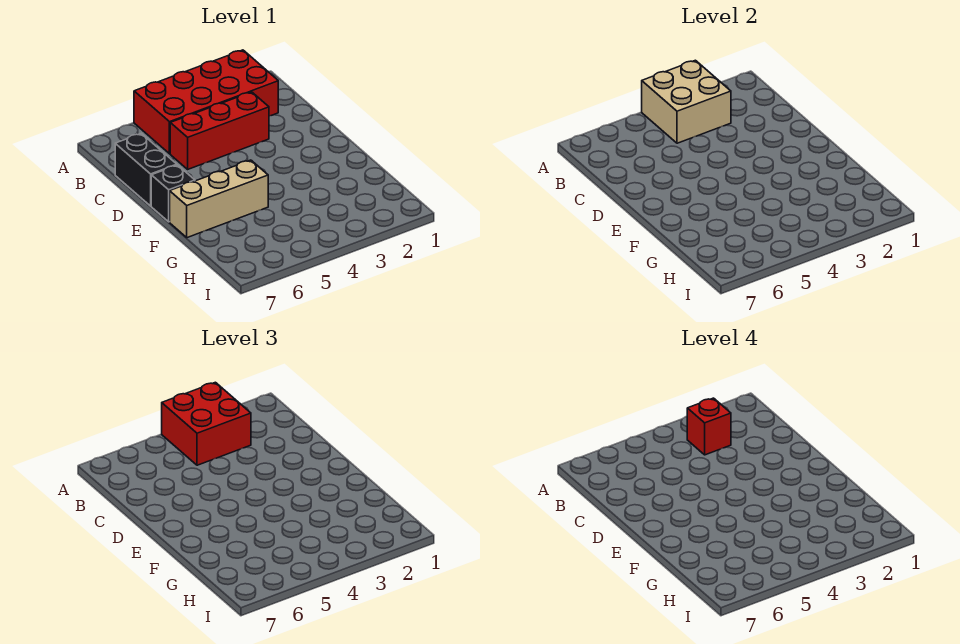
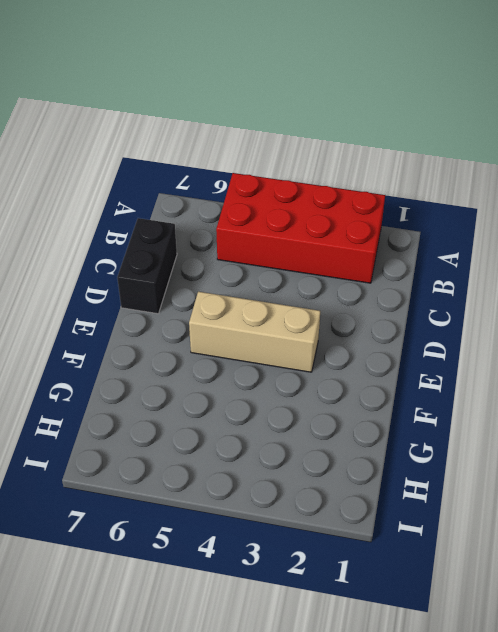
tan 1x3 brick [189,292,320,372] -> tan 1x3 brick moved to [170,160,268,238]
none -> red 1x3 brick [170,92,269,169]
none -> black 1x1 brick [151,165,195,222]

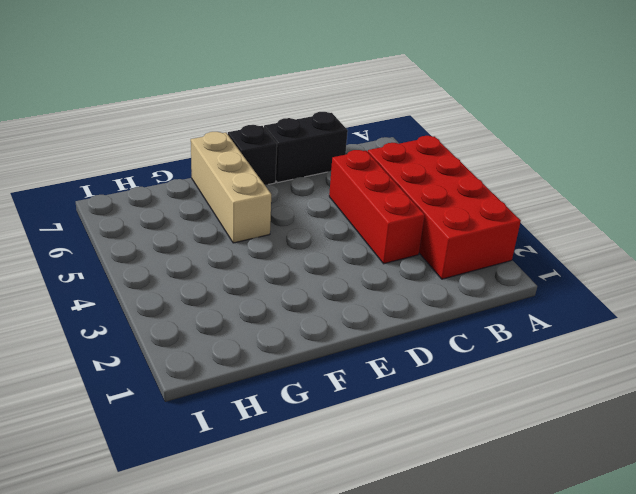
none -> tan 2x2 brick [642,60,731,143]
none -> red 2x2 brick [162,382,251,465]

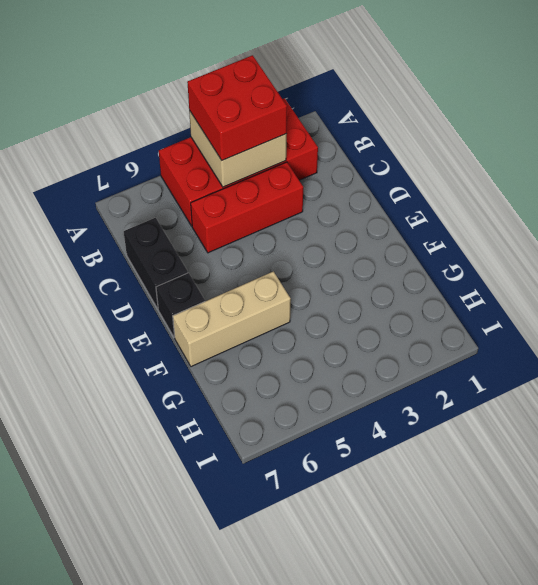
none -> red 1x1 brick [687,398,731,455]

